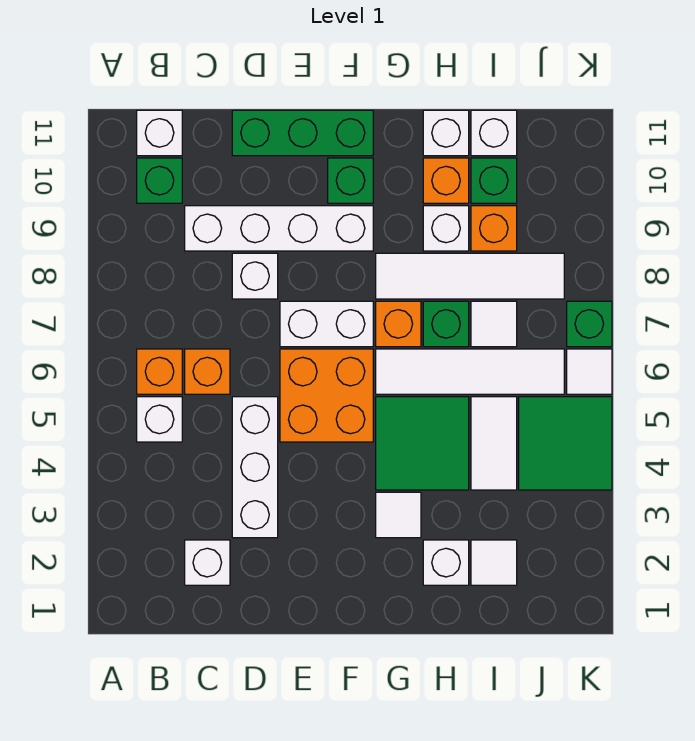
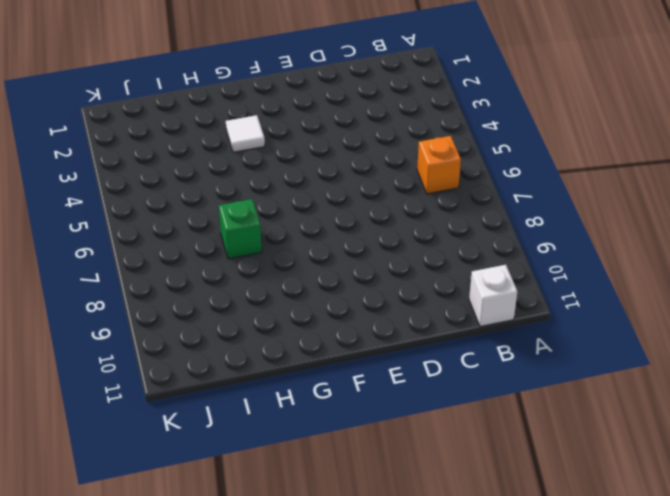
none -> white 1x1 brick [137,397,182,442]
none -> green 1x1 brick [137,158,182,203]
none -> white 1x1 brick [185,540,230,585]
none -> orange 1x1 brick [185,349,230,394]

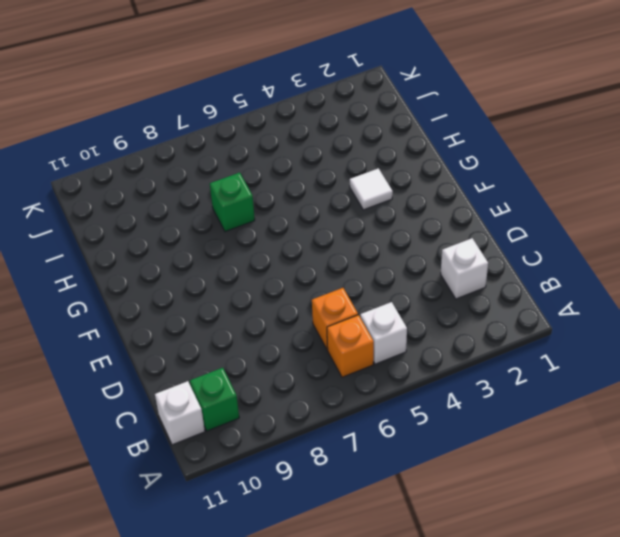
none -> white 1x4 brick [185,206,373,251]
none -> white 1x3 brick [232,397,278,538]
none -> white 1x1 brick [232,253,278,299]
none -> green 1x3 brick [232,110,373,156]

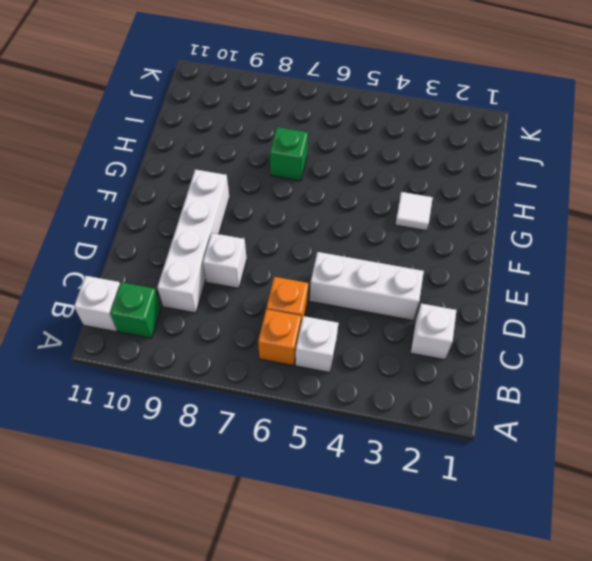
none -> green 1x3 brick [232,110,373,156]
none -> orange 2x2 brick [280,349,373,442]
none -> white 1x2 brick [280,301,373,347]
none -> green 1x1 brick [328,158,373,203]

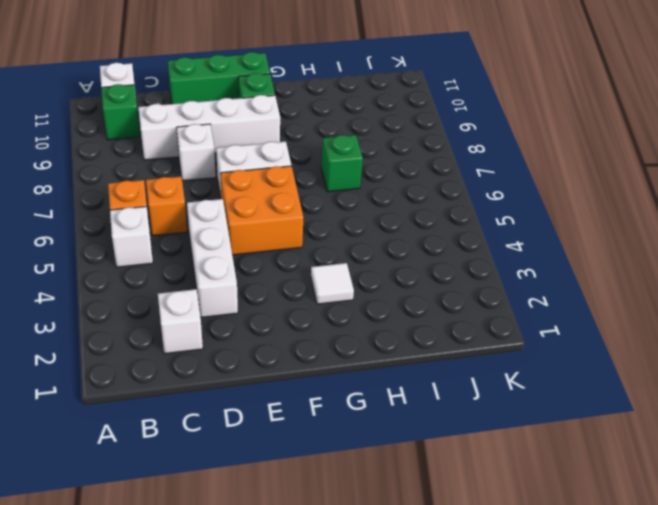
none -> green 2x2 tile [376,397,469,490]
none -> white 1x4 tile [376,349,564,394]
none -> orange 1x1 brick [376,301,421,347]
none -> white 1x4 tile [376,253,564,299]

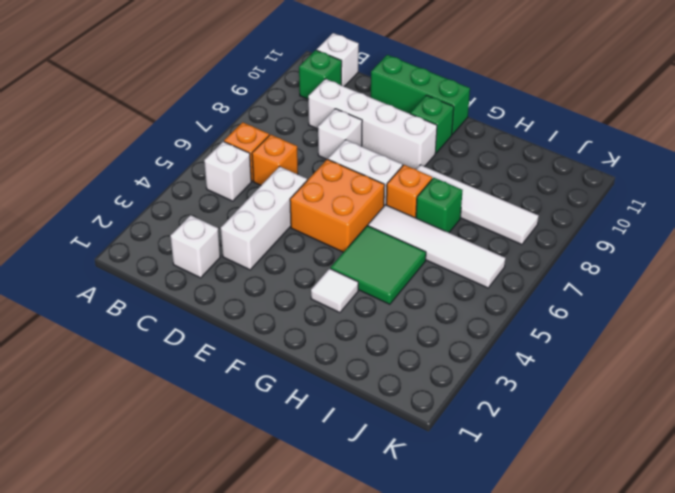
none -> white 1x1 brick [423,540,469,585]
none -> white 1x1 brick [423,206,469,251]
none -> orange 1x1 brick [423,158,469,203]
none -> white 1x1 brick [423,110,469,156]

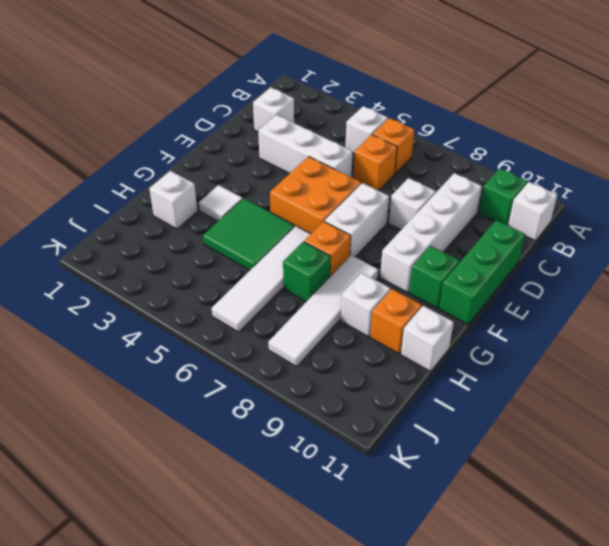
none -> white 1x1 tile [471,540,517,585]
none -> white 1x2 tile [471,397,517,490]
none -> white 1x1 tile [471,301,517,347]
none -> orange 1x1 brick [471,206,517,251]

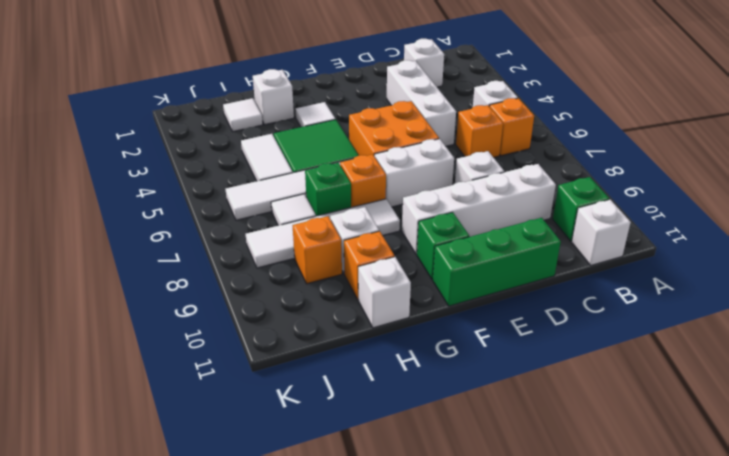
none -> green 1x1 brick [471,158,517,203]
none -> white 1x1 brick [471,110,517,156]
none -> green 2x2 tile [519,397,612,490]
none -> white 1x1 tile [567,349,612,394]

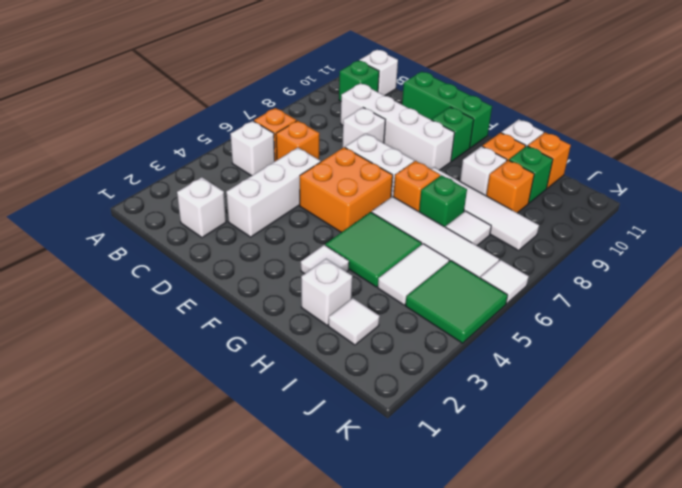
orange 1x1 brick [528,132,571,188] -> white 1x1 brick [471,110,517,156]
none -> green 1x1 brick [567,301,612,347]

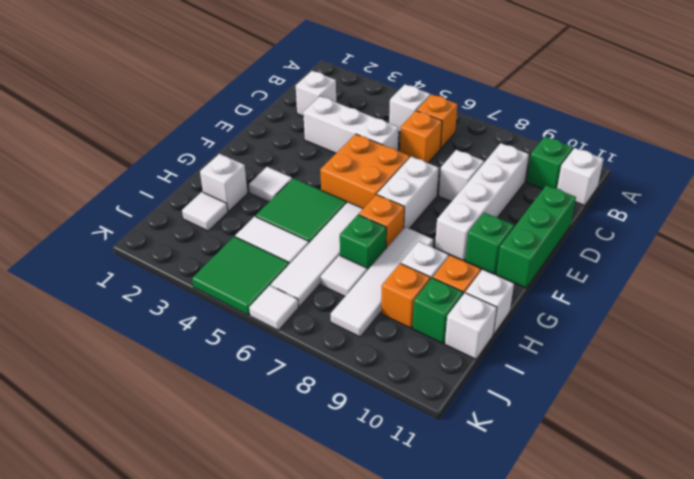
none -> green 1x1 brick [567,301,612,347]

